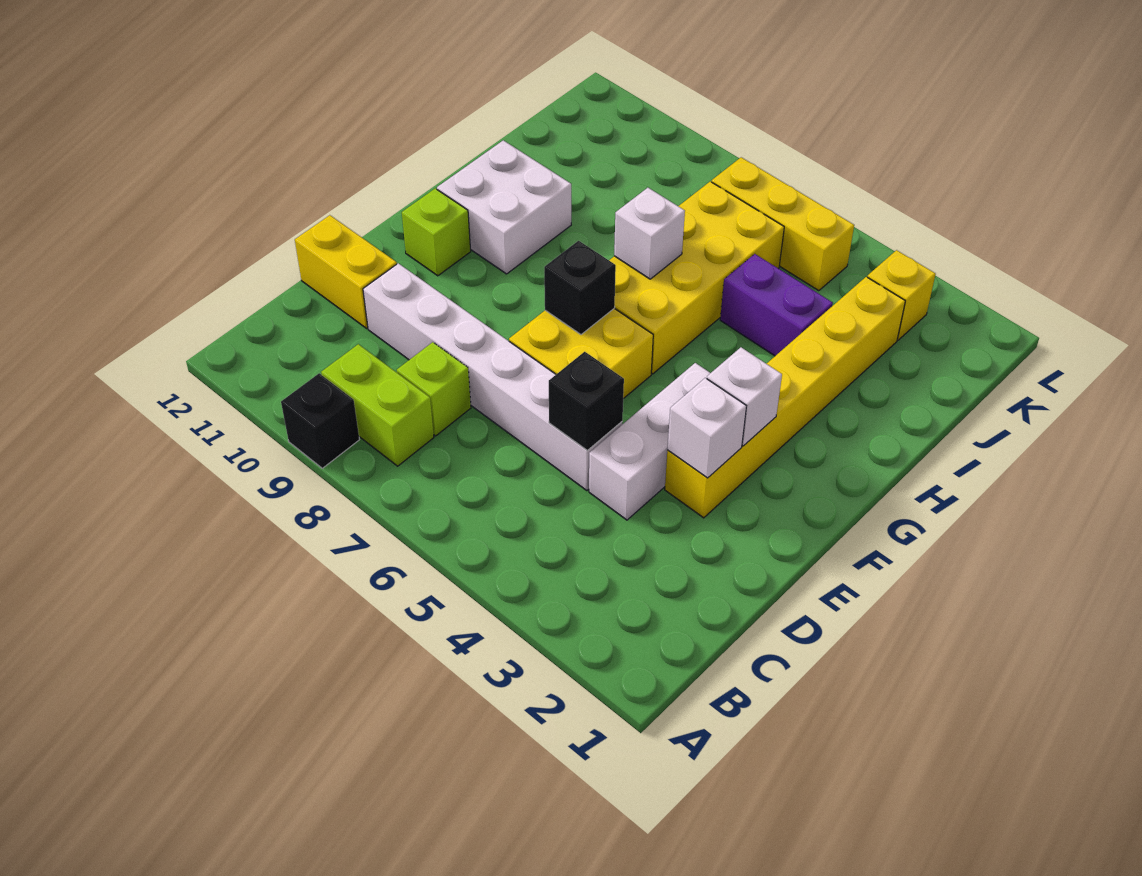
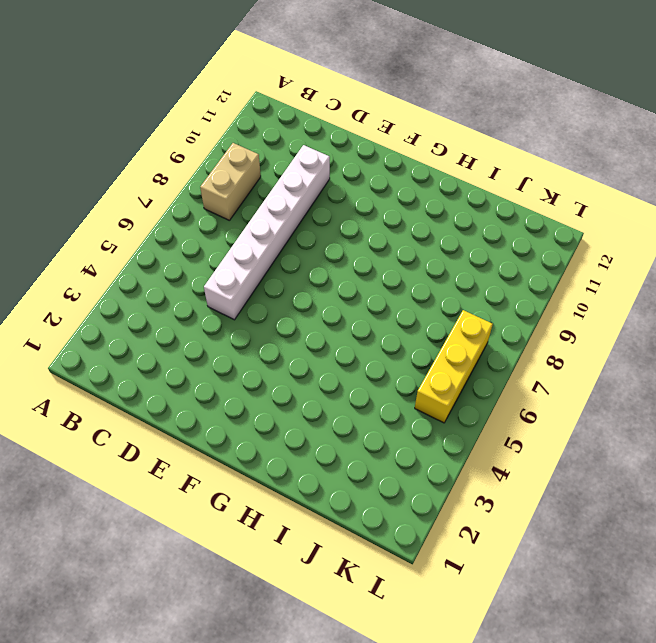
tan 1x2 brick [200,143,261,220] -> lime 1x2 brick [321,344,434,466]
none -> black 1x1 brick [281,373,359,468]
none -> lime 1x1 brick [397,342,471,436]
none -> white 1x3 brick [589,363,710,520]

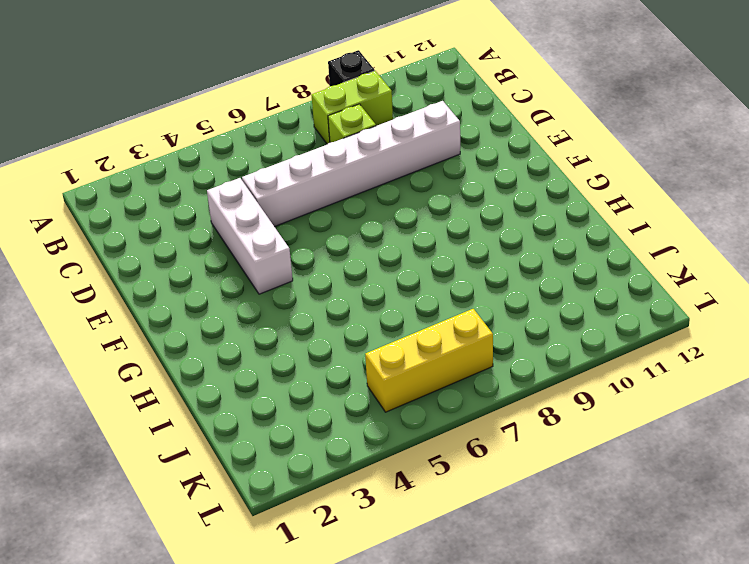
none -> yellow 1x2 brick [295,215,397,328]
none -> yellow 1x6 brick [665,277,905,518]
none -> yellow 2x2 brick [509,309,653,399]

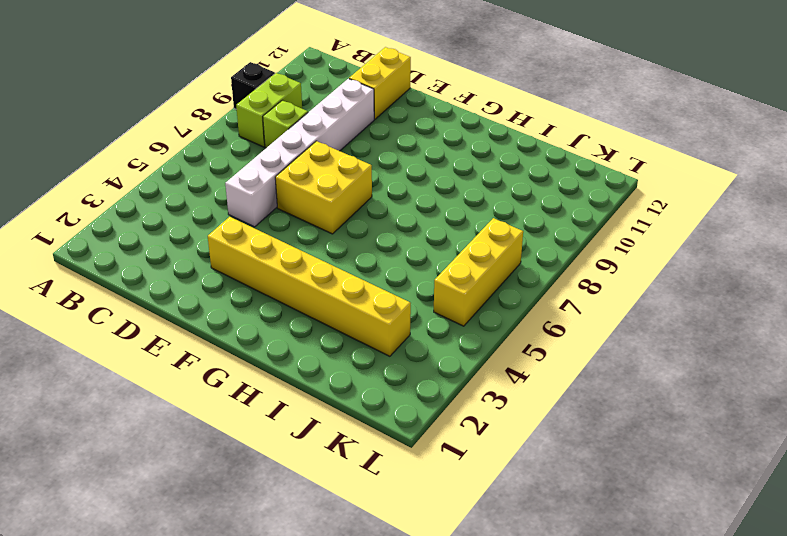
none -> white 1x3 brick [589,363,710,520]
none -> lime 1x1 brick [402,188,471,276]
none -> yellow 2x4 brick [609,182,784,374]

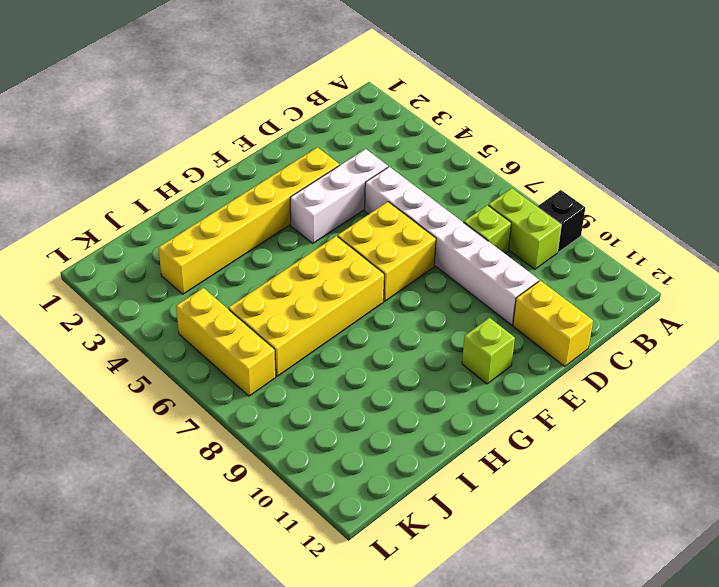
none -> white 2x2 brick [437,140,571,274]
none -> purple 1x2 brick [720,254,833,356]
none -> yellow 1x1 brick [867,250,936,340]

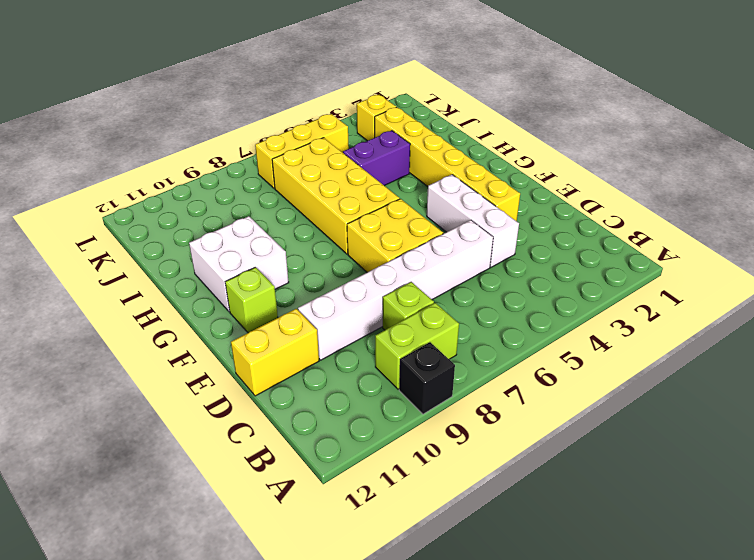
none -> black 1x1 brick [549,352,624,451]
none -> white 1x1 brick [667,378,746,478]
none -> white 1x1 brick [707,347,782,446]

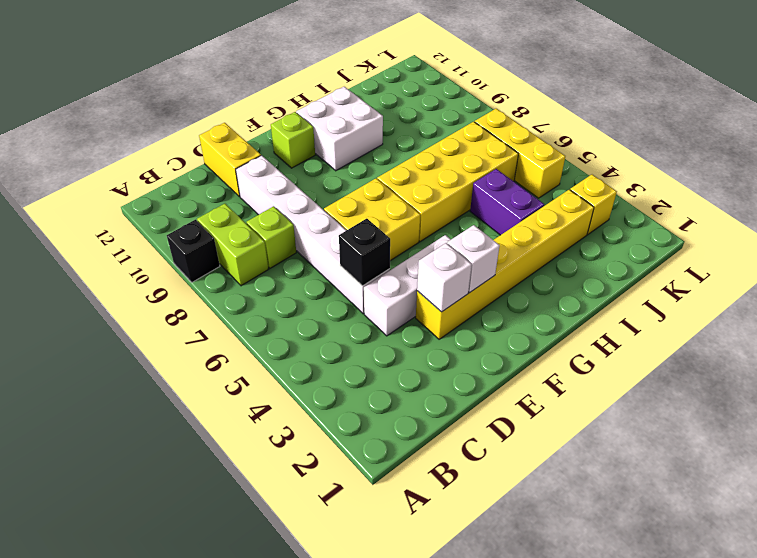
none -> black 1x1 brick [544,241,616,335]
none -> white 1x1 brick [614,188,685,279]

